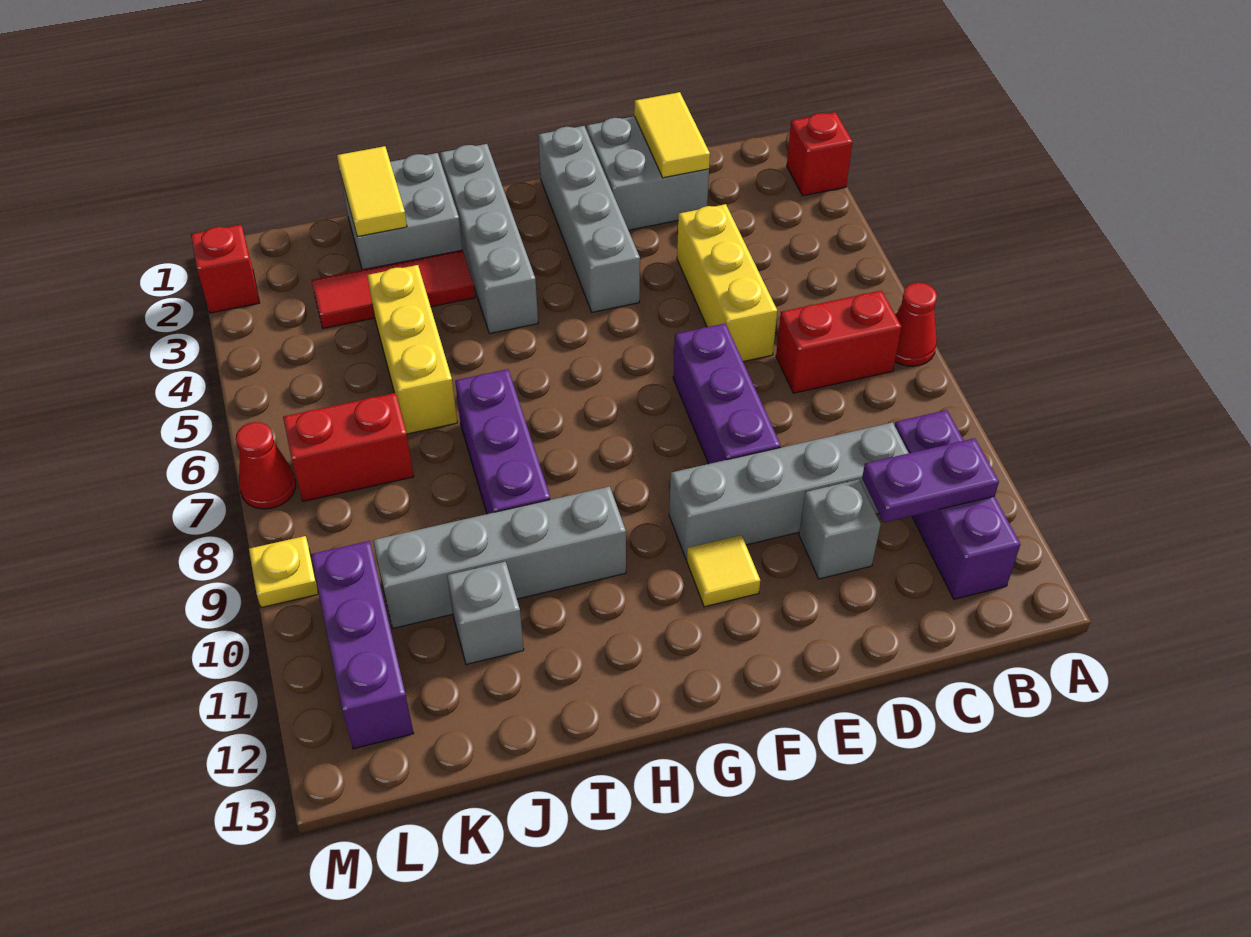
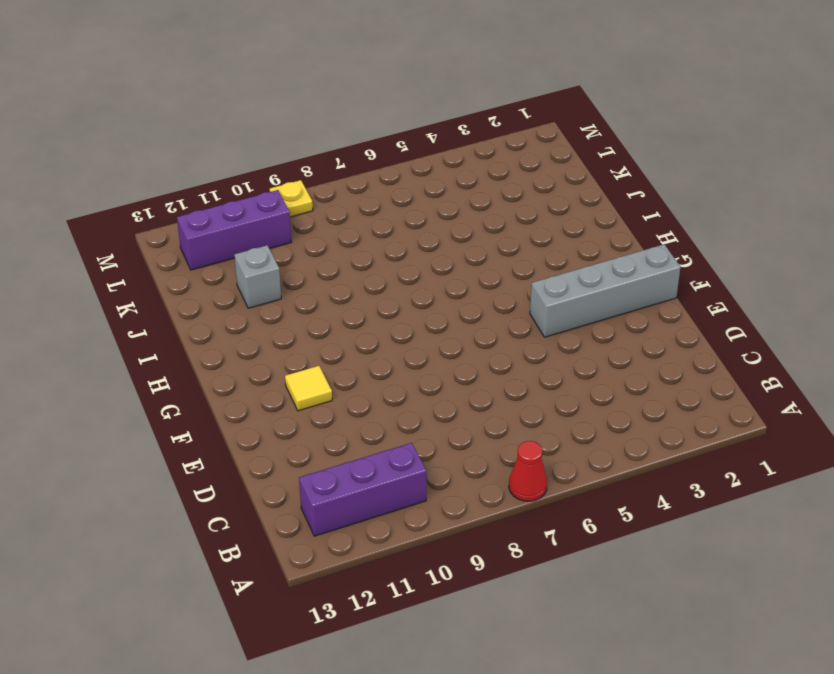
none -> red 1x1 brick [787,112,853,196]
none -> red 1x2 brick [776,291,902,393]
none -> grey 1x4 brick [669,422,908,559]

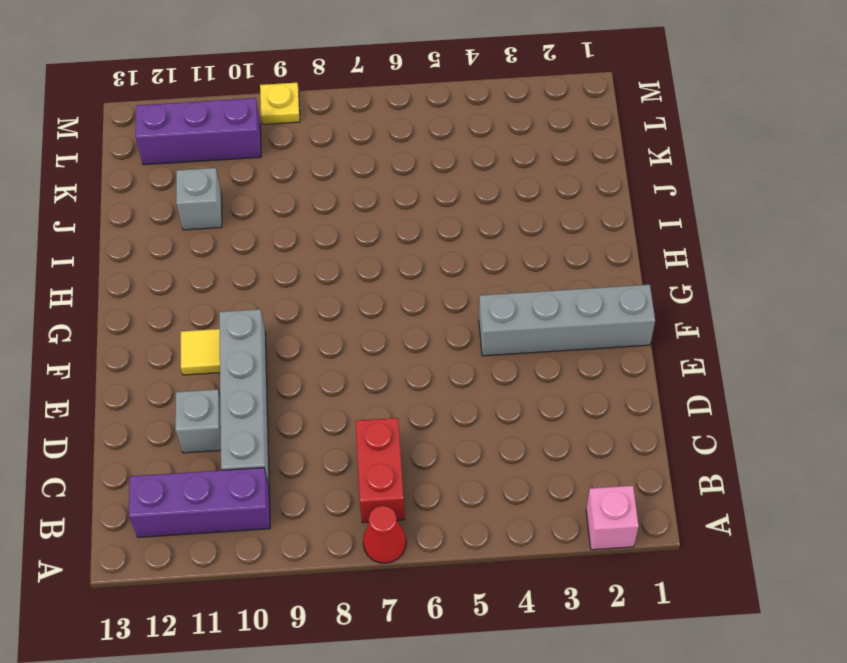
pink 1x1 brick [586,486,639,550] -> red 1x1 brick [787,112,853,196]
none -> grey 2x2 brick [587,116,709,230]
none -> yellow 1x3 brick [677,204,777,361]
none -> purple 1x3 brick [673,323,781,464]

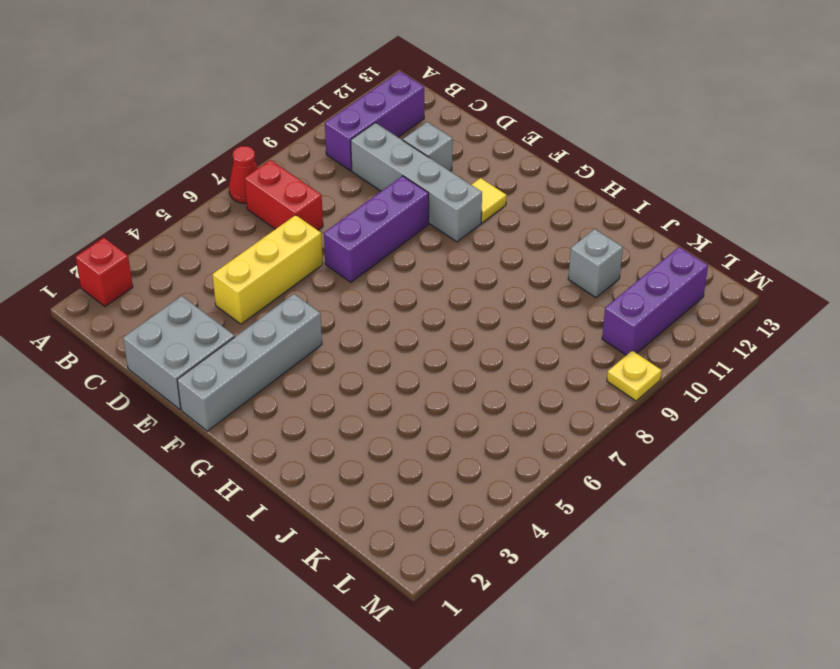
none -> grey 1x4 brick [440,144,538,334]
none -> grey 1x4 brick [373,486,626,628]
none -> grey 2x2 brick [340,153,462,270]

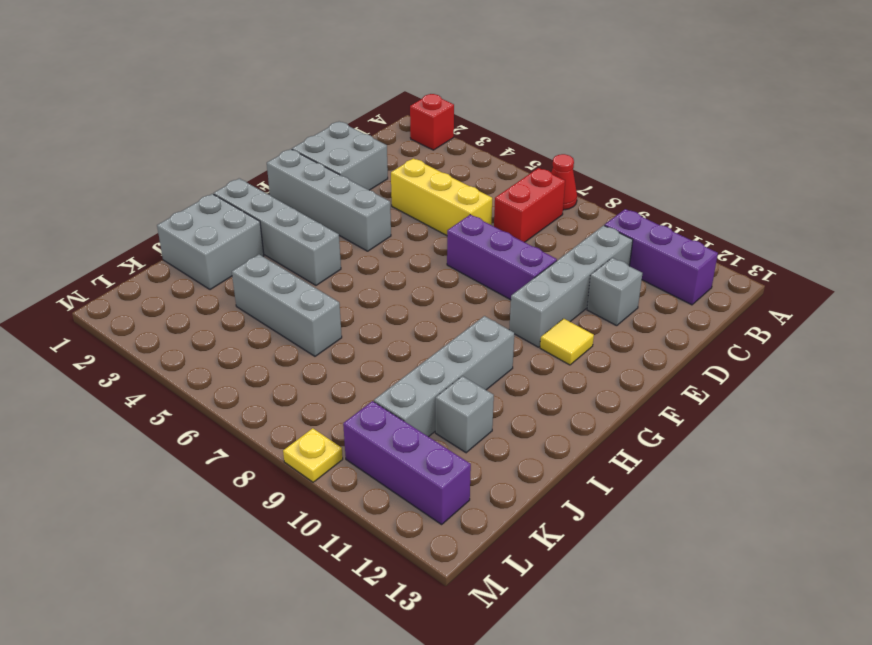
grey 1x3 brick [232,255,342,356] -> yellow 1x3 brick [367,265,457,434]
none -> red 1x3 tile [312,250,475,328]
none -> purple 1x3 brick [455,369,550,514]
none -> red 1x2 brick [283,393,414,501]

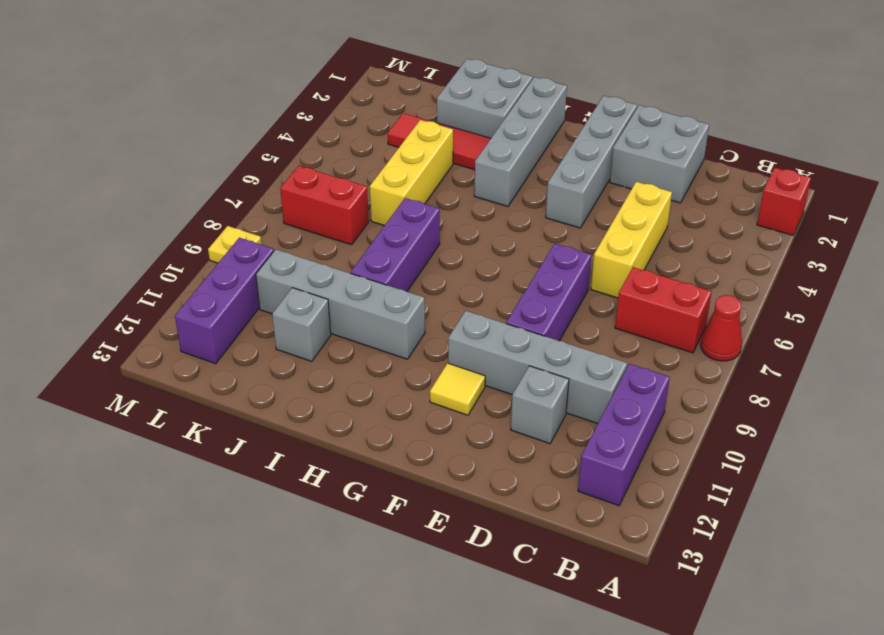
none -> red 1x1 brick [191,225,259,313]
none -> red 1x1 cone [236,422,296,509]
none -> purple 1x2 plate [862,438,999,522]

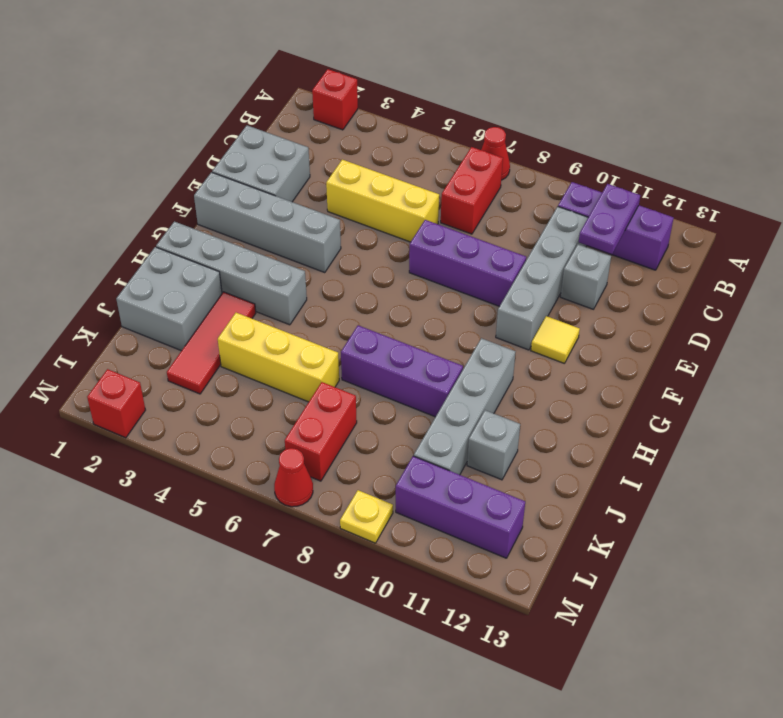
none -> yellow 1x2 tile [634,92,710,178]
none -> yellow 1x2 tile [337,146,407,237]

